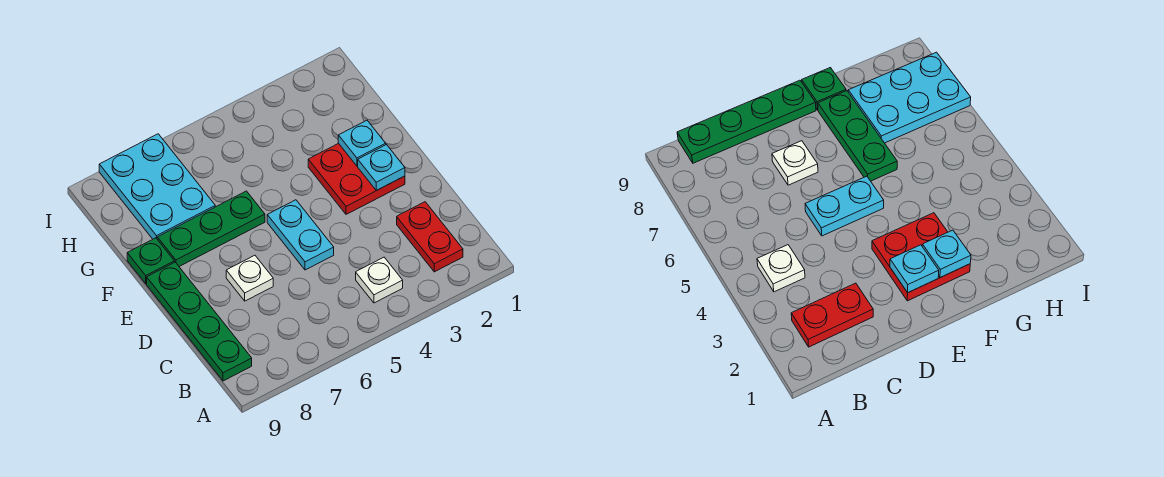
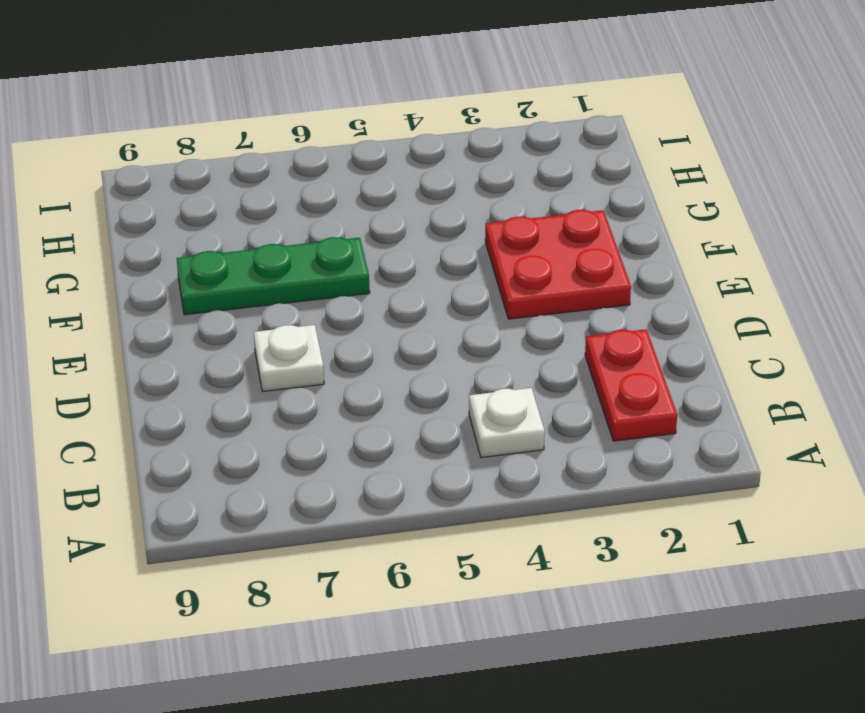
none -> green 1x4 plate [147,262,252,381]
none -> cyan 1x2 plate [267,200,334,270]

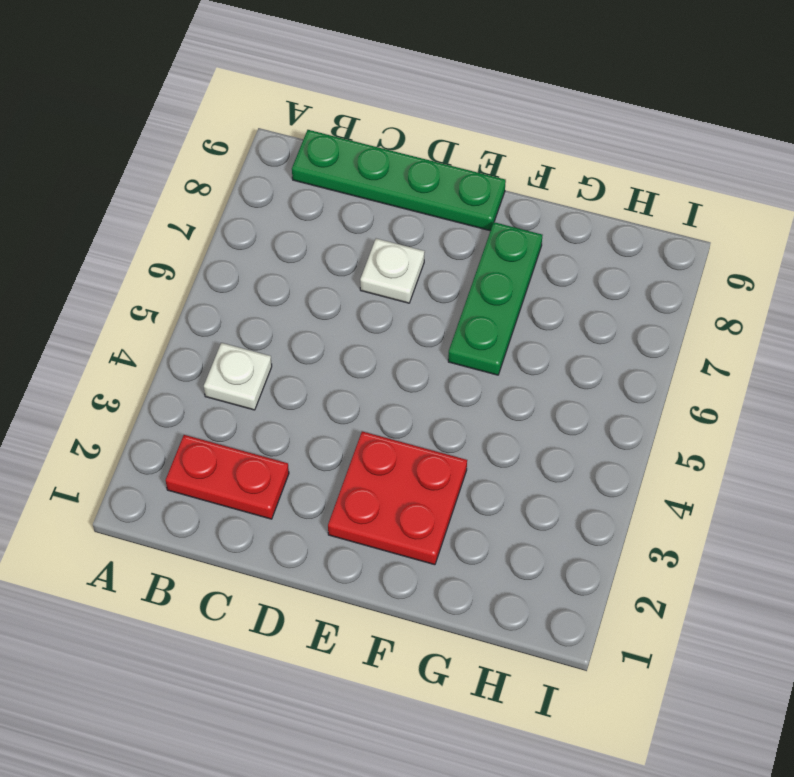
none -> cyan 1x2 plate [267,200,334,270]
none -> green 1x1 plate [127,238,174,284]

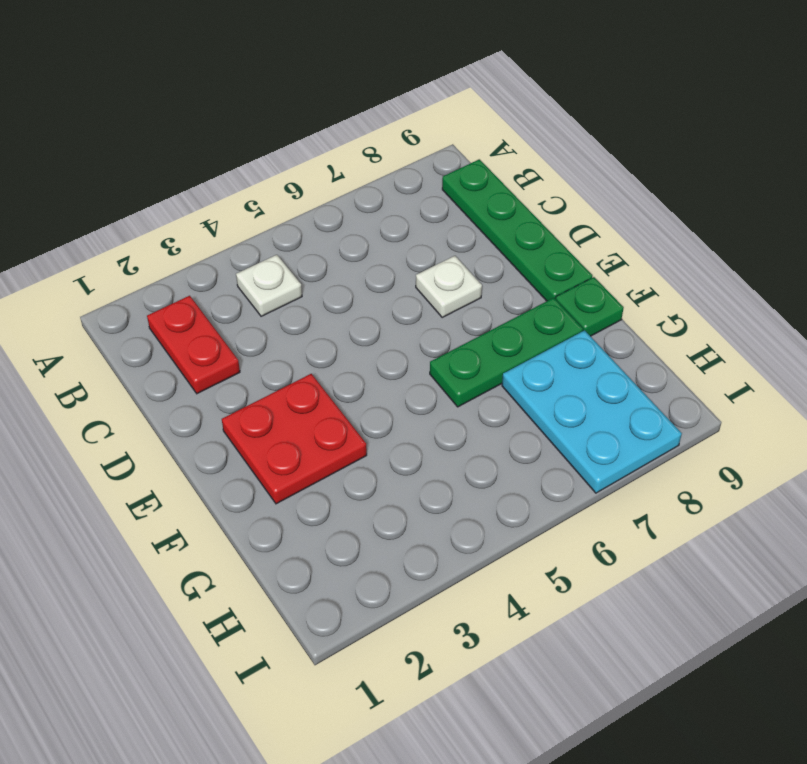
none -> cyan 1x2 plate [267,200,334,270]
none -> cyan 1x1 plate [358,145,405,191]

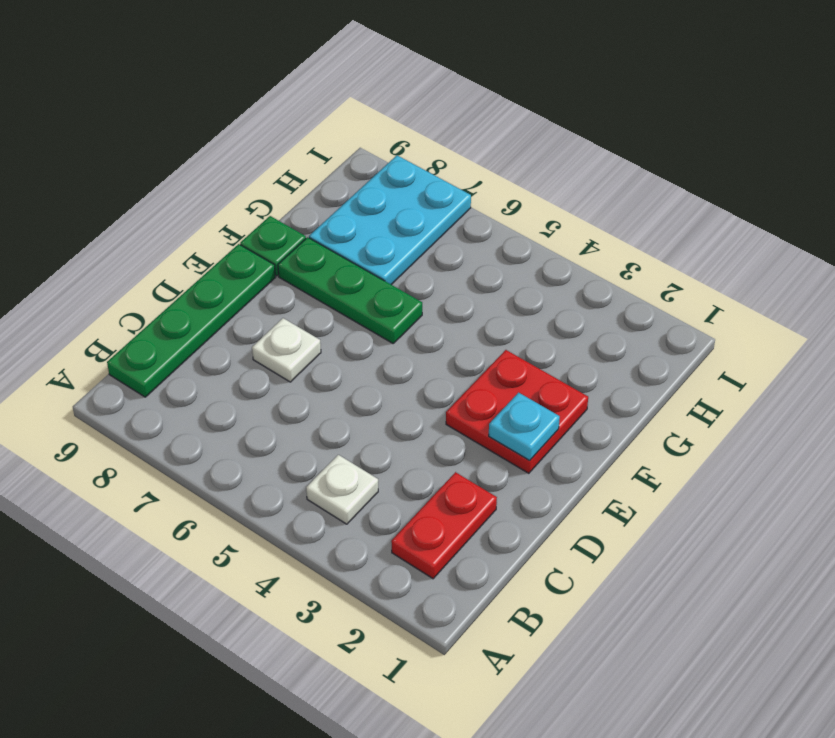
none -> cyan 1x2 plate [267,200,334,270]
none -> cyan 1x1 plate [338,120,386,166]

